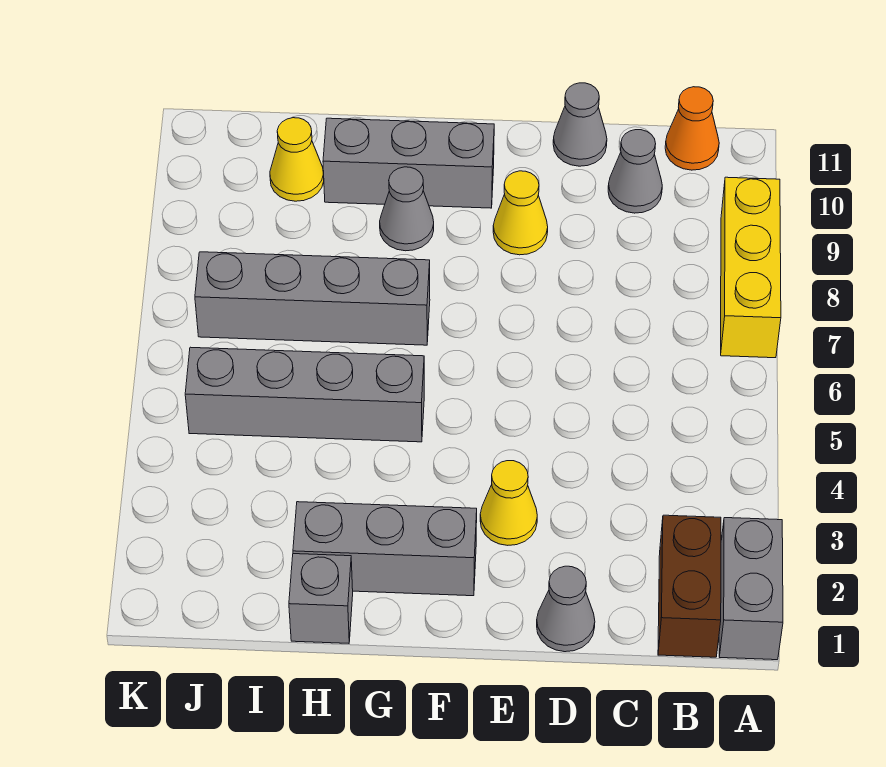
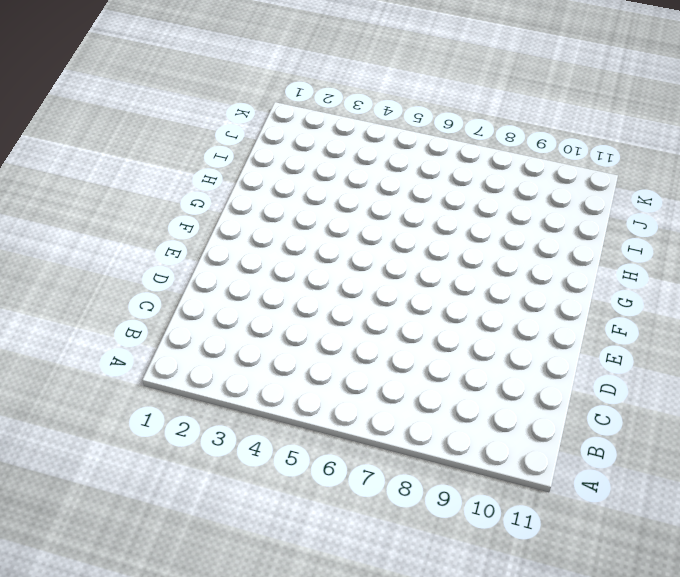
none -> grey 1x2 brick [719,518,783,660]
none -> yellow 1x3 brick [721,177,781,358]
none -> brown 1x2 brick [658,515,721,657]

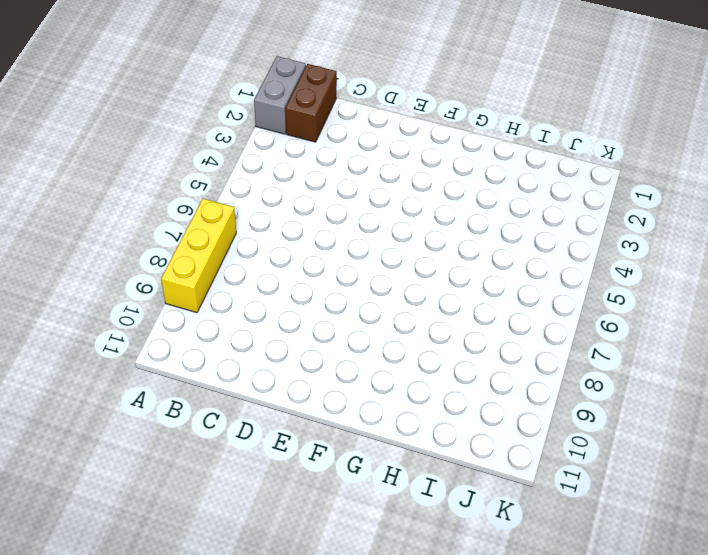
none -> orange 1x1 cone [665,87,719,170]
none -> grey 1x1 cone [608,130,662,213]
none -> grey 1x1 cone [537,566,595,652]

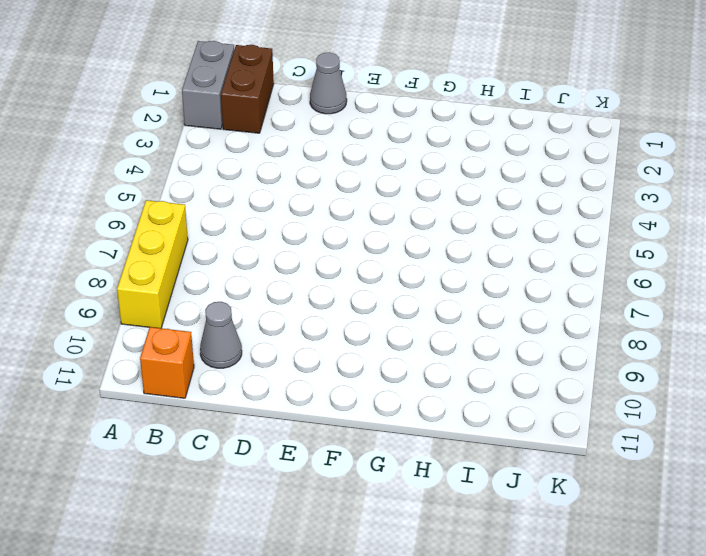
orange 1x1 brick [140,327,194,398] -> orange 1x1 cone [665,87,719,170]
none -> grey 1x1 cone [553,83,607,166]
none -> yellow 1x1 cone [480,461,537,545]
none -> yellow 1x1 cone [493,171,548,255]

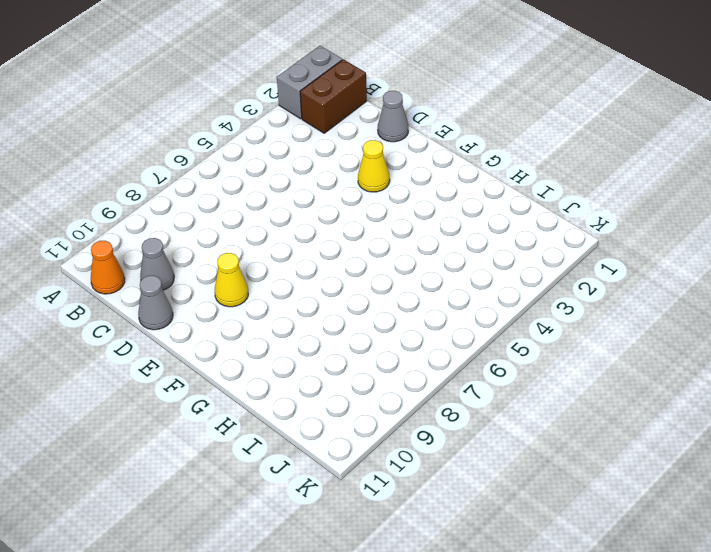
none -> yellow 1x3 brick [721,177,781,358]
none -> grey 1x3 brick [293,502,477,596]
none -> grey 1x3 brick [323,118,494,208]

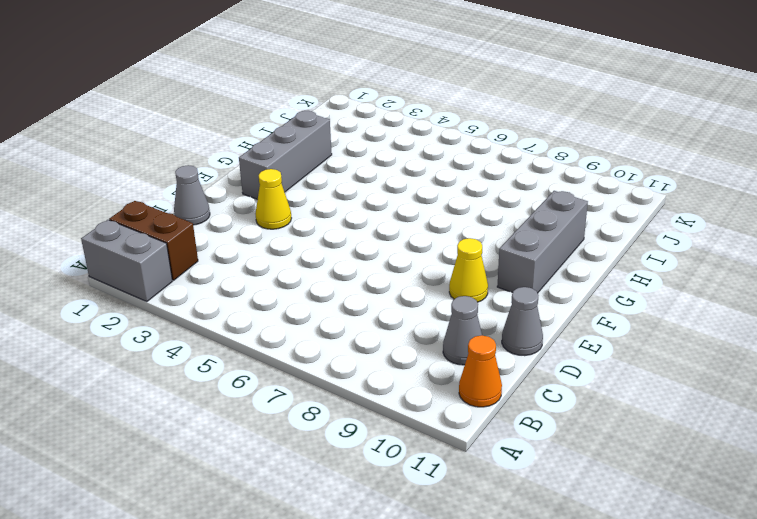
none -> yellow 1x3 brick [721,177,781,358]
none -> grey 1x4 brick [185,347,424,442]
none -> grey 1x4 brick [195,252,430,345]

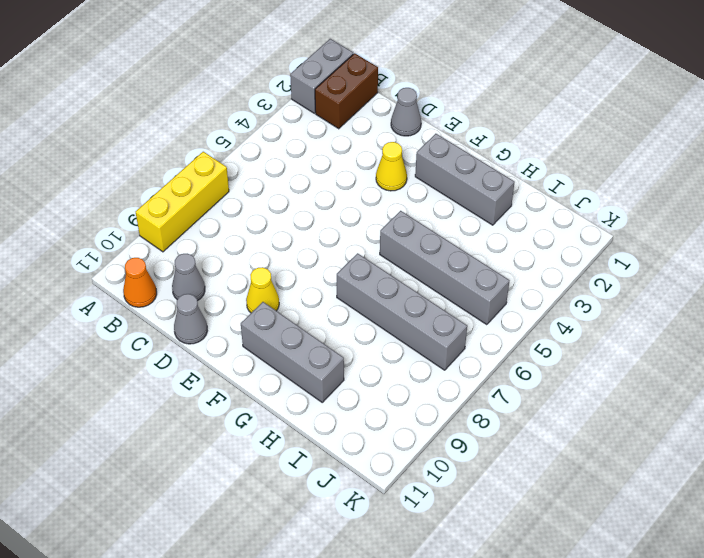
none -> grey 1x1 cone [380,167,434,251]
none -> grey 1x1 brick [289,554,353,643]
none -> yellow 1x1 cone [270,118,324,201]

